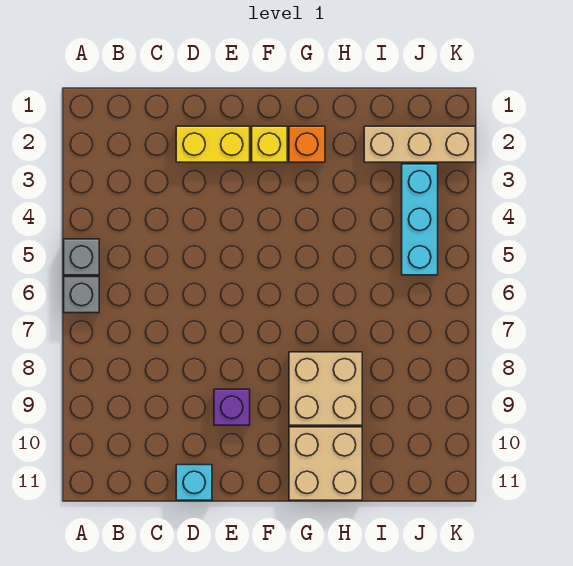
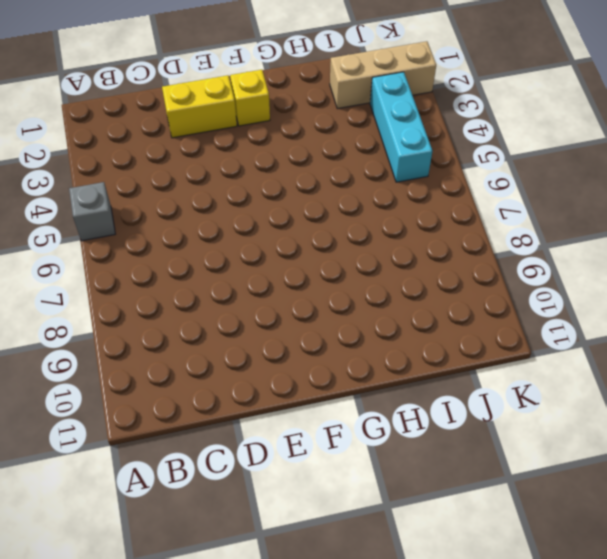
none -> grey 1x1 brick [64,277,99,313]
none -> cyan 1x1 brick [176,465,212,500]

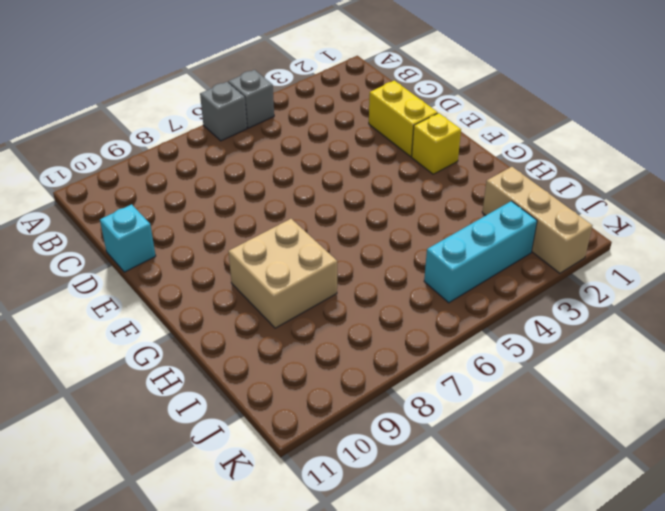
none -> purple 1x1 brick [214,389,250,425]
none -> orange 1x1 brick [289,126,325,162]

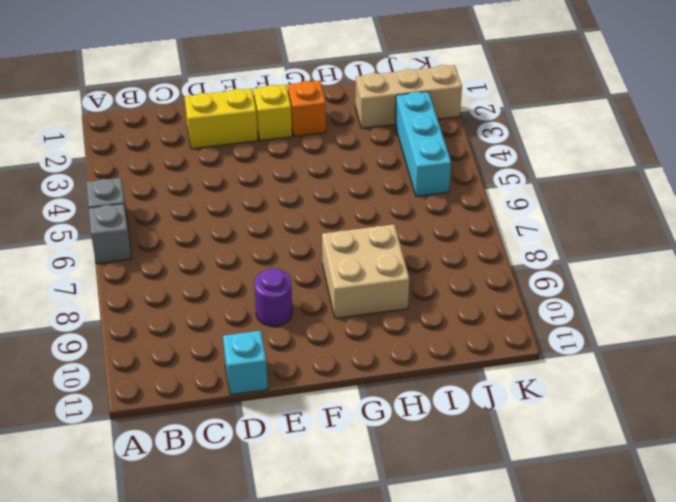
purple 1x1 round brick [254,268,292,326] -> purple 1x1 brick [214,389,250,425]
none -> tan 2x2 brick [289,427,362,500]

